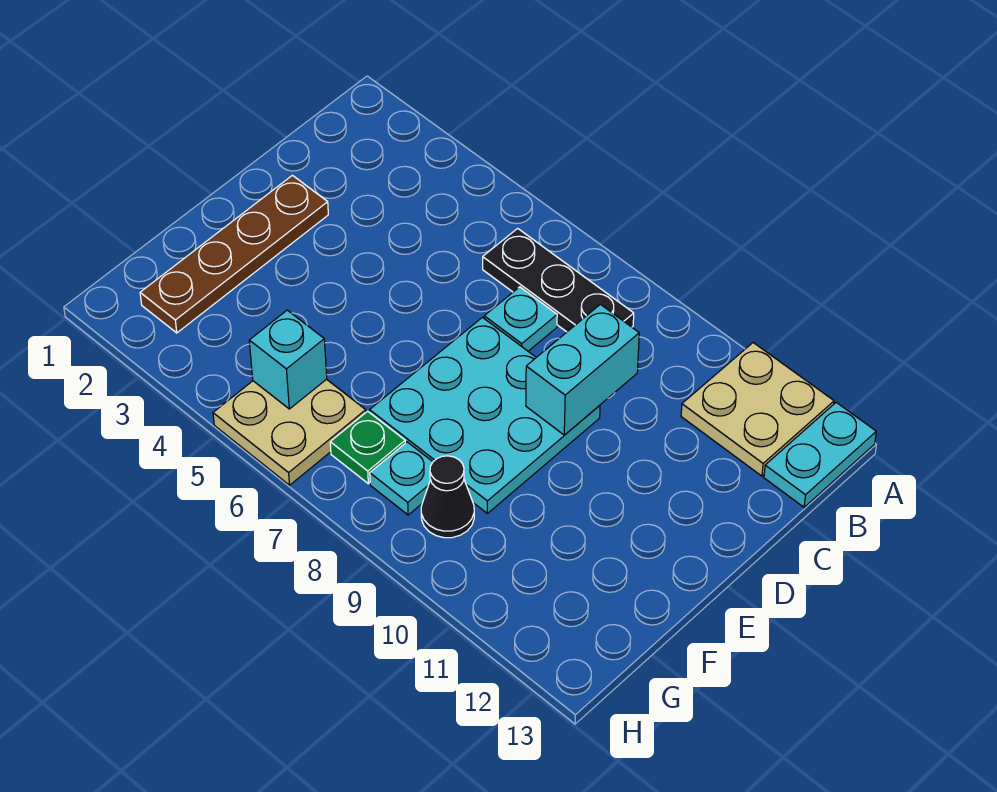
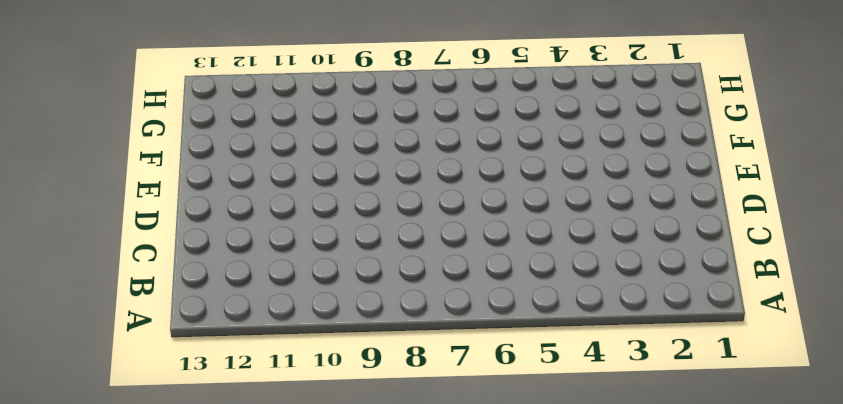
none -> tan 2x2 plate [681,343,834,476]
none -> cyan 1x2 plate [764,402,876,507]
none -> black 1x3 plate [483,228,634,332]

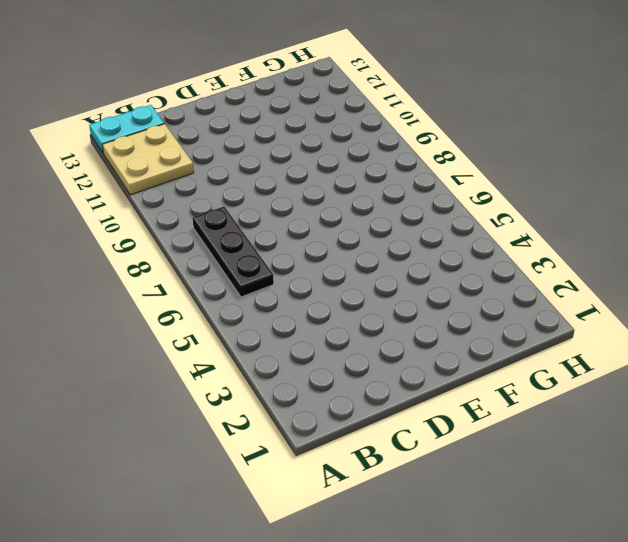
none -> cyan 1x1 plate [484,287,557,351]
none -> brown 1x4 plate [140,175,328,333]
none -> cyan 3x3 plate [370,317,600,513]

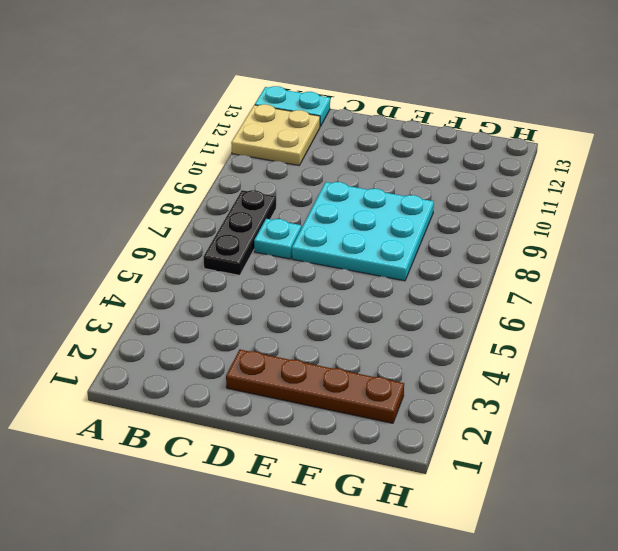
none -> tan 2x2 plate [213,379,366,485]
none -> green 1x1 plate [330,411,405,484]
none -> cyan 1x1 plate [370,442,433,515]

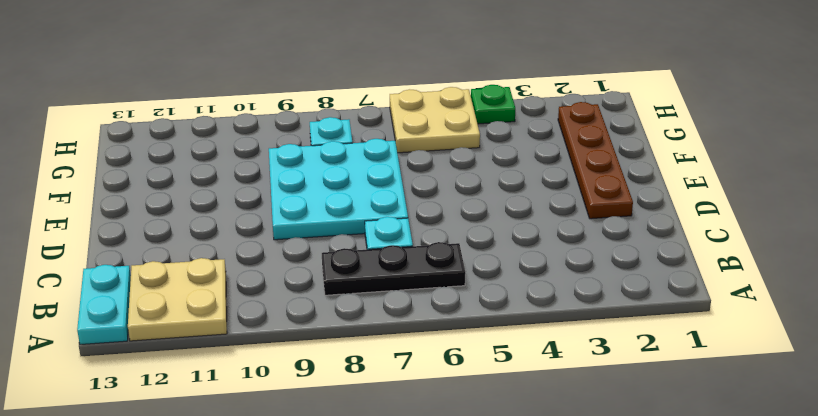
green 1x1 plate [471,85,515,124] -> green 1x1 plate moved to [330,411,405,484]
none -> black 1x1 cone [421,456,474,538]
none -> cyan 1x2 brick [526,304,639,435]
none -> cyan 1x1 brick [249,310,327,409]

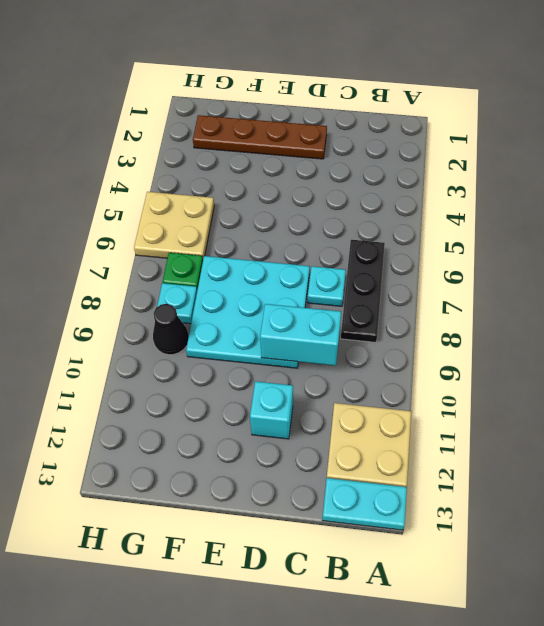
cyan 1x1 brick [250,381,293,439] -> cyan 1x1 brick moved to [249,310,327,409]

